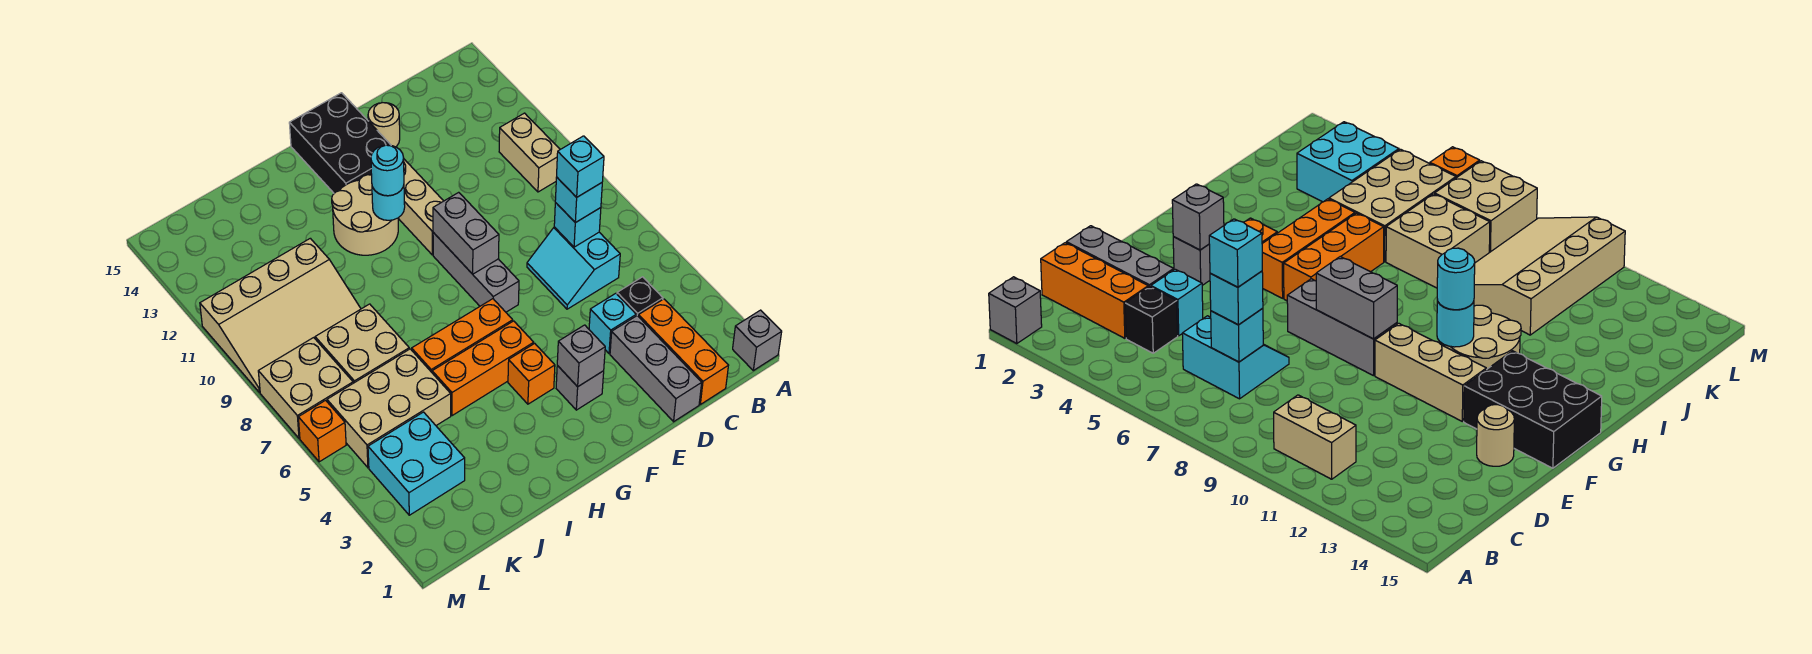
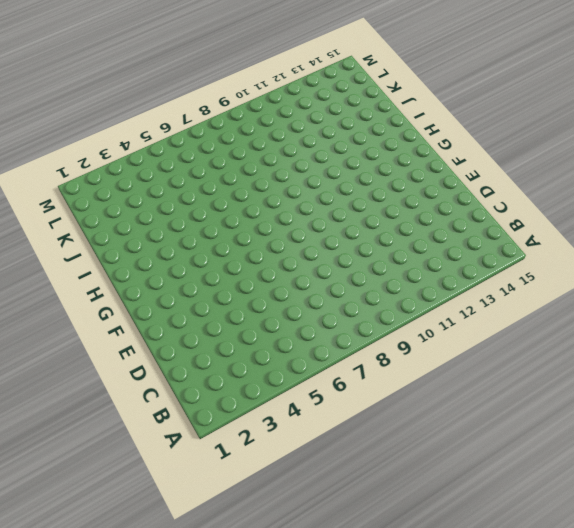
none -> grey 1x1 brick [733,310,782,371]
none -> tan 1x2 brick [499,113,560,192]
none -> orange 1x3 brick [638,299,728,404]

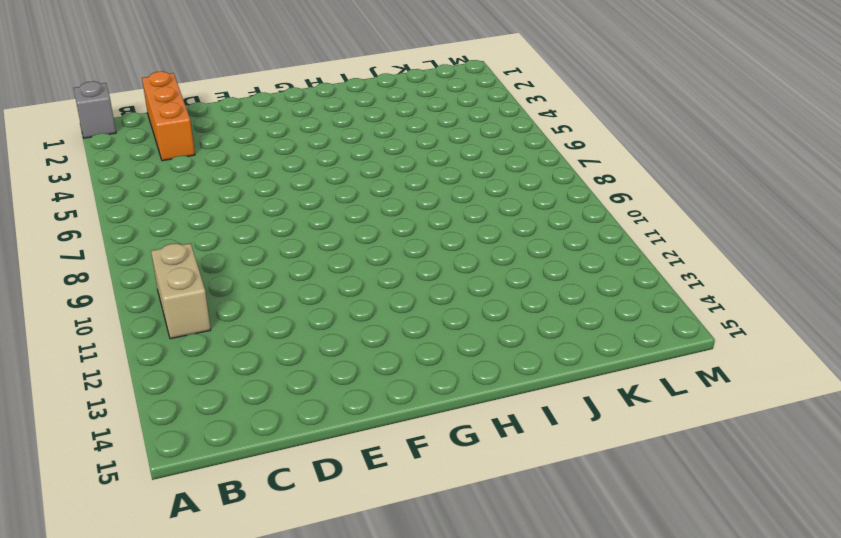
none -> black 1x1 brick [617,277,663,316]
none -> cyan 2x2 slope [527,227,620,309]
none -> grey 1x3 brick [610,316,702,422]

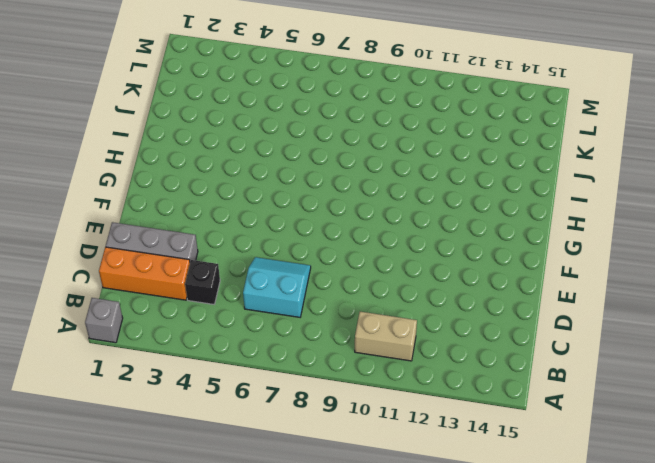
none -> cyan 1x1 brick [589,293,636,353]
none -> tan 1x1 round brick [368,103,400,147]
none -> grey 1x1 brick [556,366,604,410]

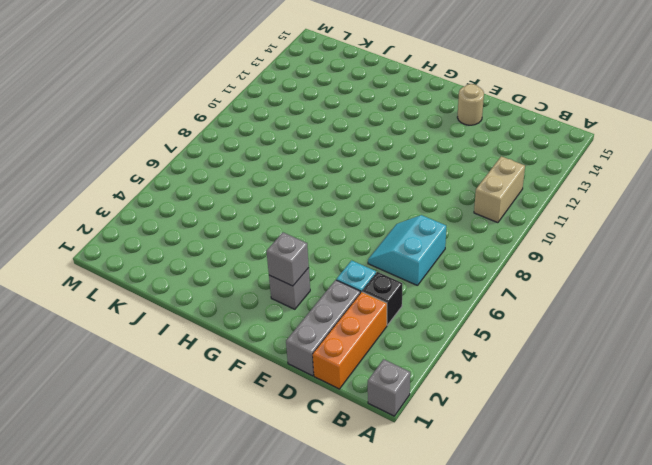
none -> grey 1x3 brick [433,233,519,312]
none -> tan 1x3 brick [398,159,443,255]
none -> black 2x3 brick [289,93,391,193]

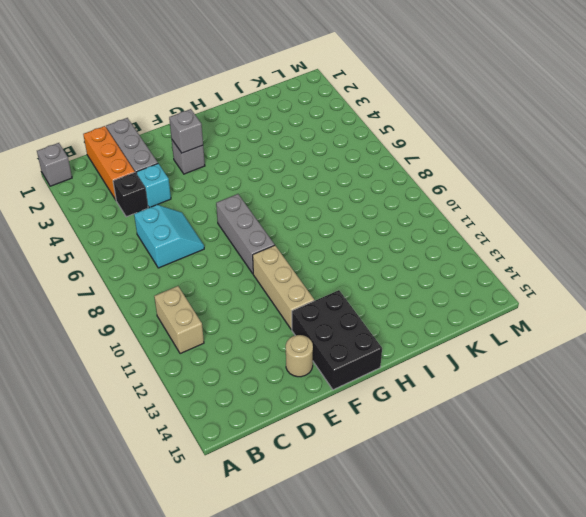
none -> orange 1x1 brick [508,343,555,404]
none -> orange 1x3 brick [432,321,534,416]
none -> orange 1x3 brick [412,299,513,372]

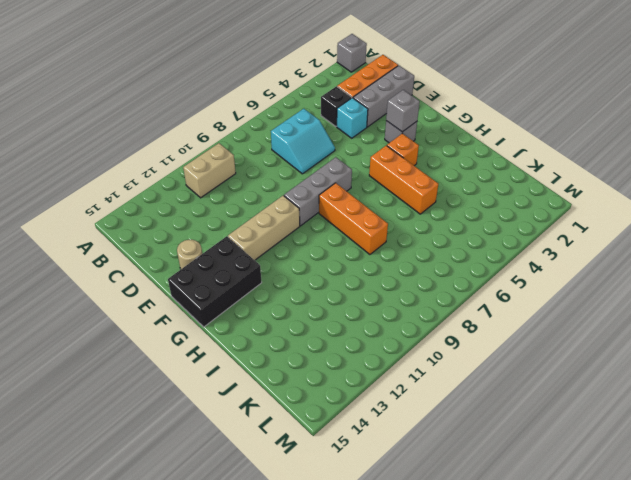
orange 1x3 brick [319,183,388,254] -> orange 1x3 brick moved to [412,299,513,372]
none -> tan 2x2 round brick [332,175,398,255]
none -> tan 2x3 brick [327,349,451,468]
none -> tan 2x2 brick [315,304,409,383]

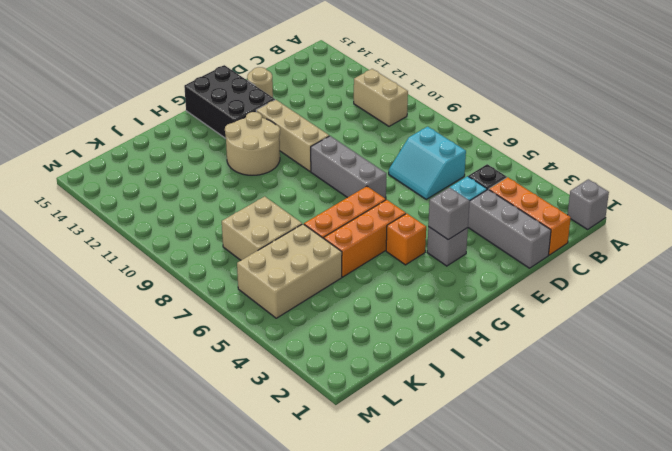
none -> tan 3x4 slope [200,238,361,392]
none -> cyan 2x2 brick [368,412,465,515]
none -> tan 2x2 brick [258,338,353,438]

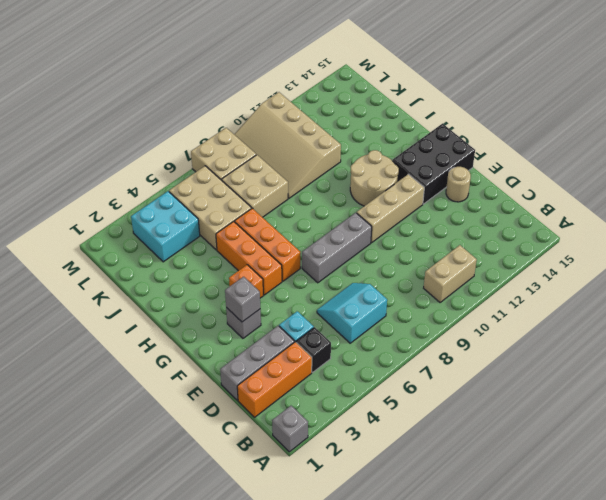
none -> orange 1x1 brick [298,400,346,462]
none -> cyan 1x1 brick [554,202,601,247]
none -> grey 1x2 brick [433,192,499,274]

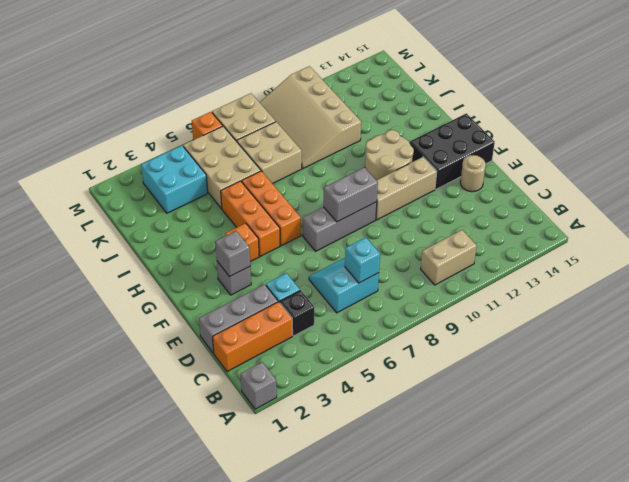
none -> cyan 1x1 round brick [372,186,405,220]
none -> cyan 1x1 brick [555,177,602,223]
none -> cyan 1x1 round brick [371,145,404,196]

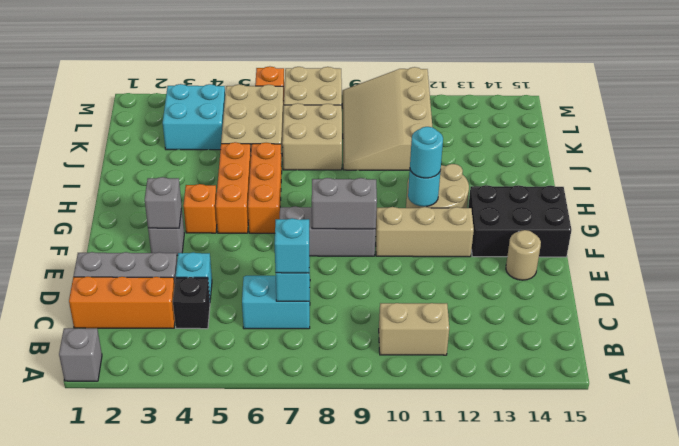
none -> cyan 1x1 brick [557,136,604,197]

